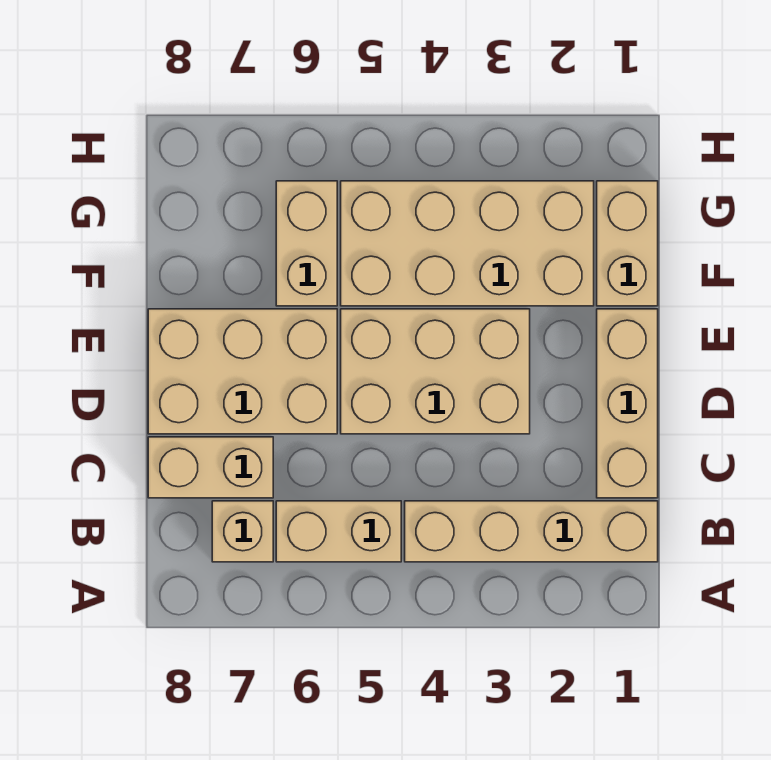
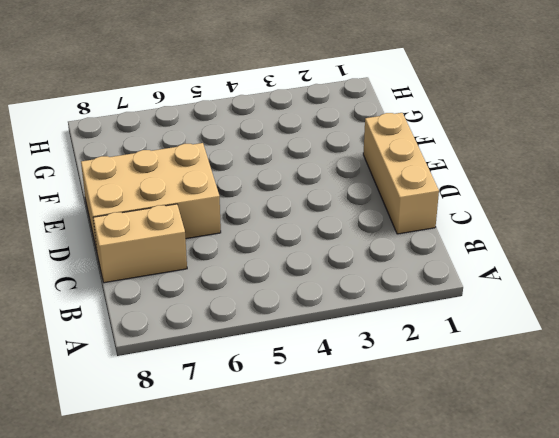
none -> tan 1x4 brick [405,501,658,562]
none -> tan 1x2 brick [276,501,401,562]

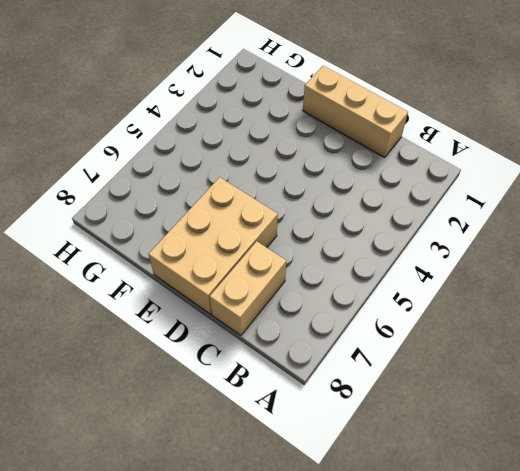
none -> tan 1x4 brick [405,501,658,562]
none -> tan 1x2 brick [276,501,401,562]

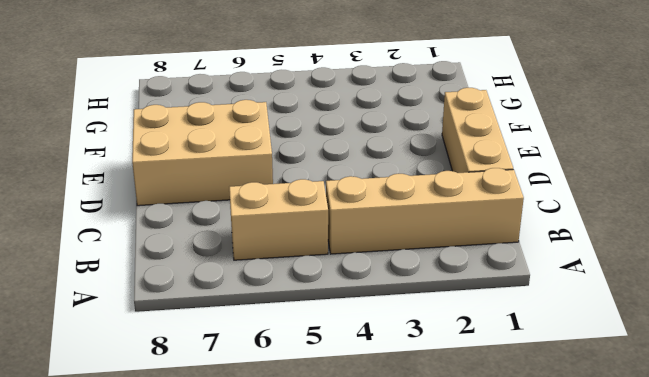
none -> tan 1x1 brick [212,501,273,562]
none -> tan 1x2 brick [148,437,273,498]

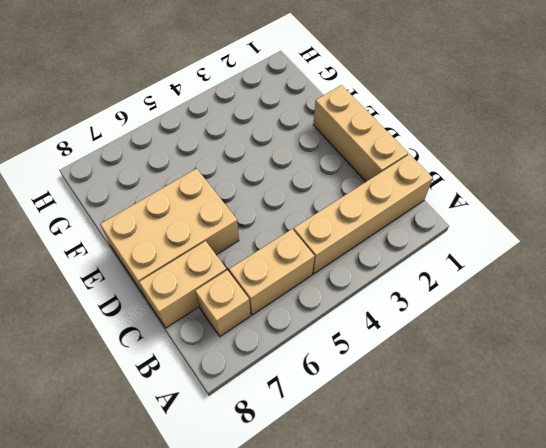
none -> tan 2x3 brick [341,309,530,434]
none -> tan 1x2 brick [597,181,658,306]

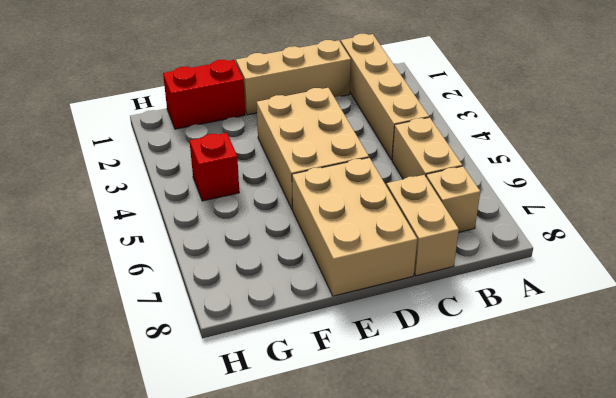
red 1x2 brick [163,60,245,129] -> tan 1x2 brick [597,181,658,306]
red 1x1 brick [190,133,239,201] -> tan 2x4 brick [341,181,594,306]
none -> tan 1x2 brick [276,181,337,306]

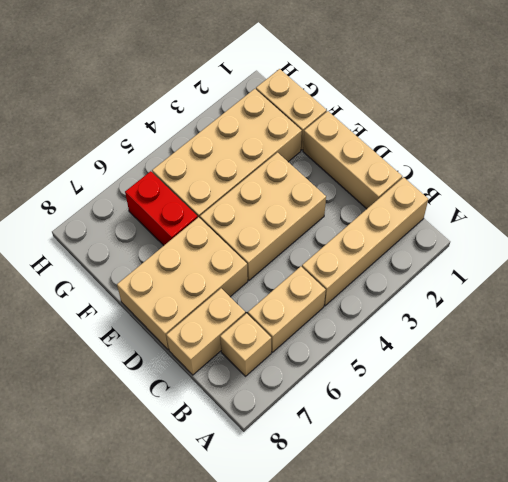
red 1x2 brick [125,171,198,245] -> tan 1x2 brick [276,181,337,306]

